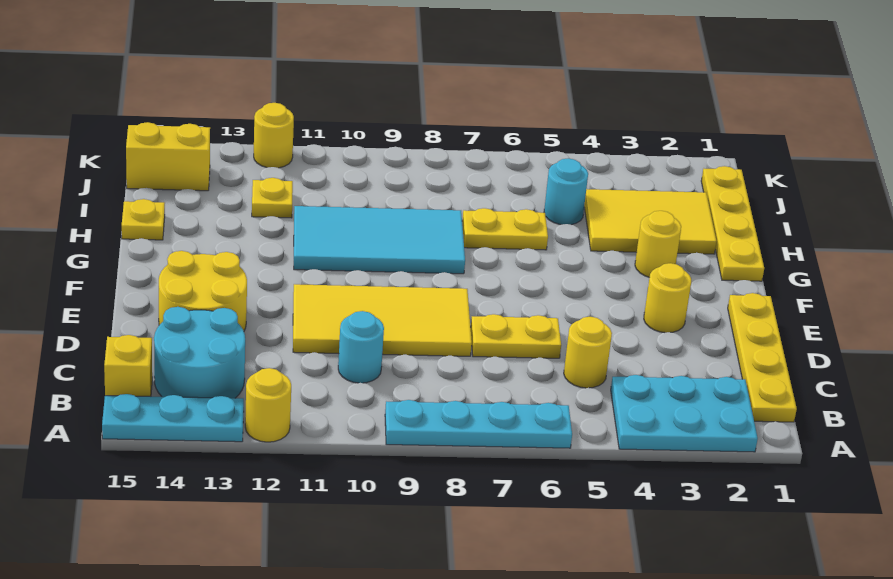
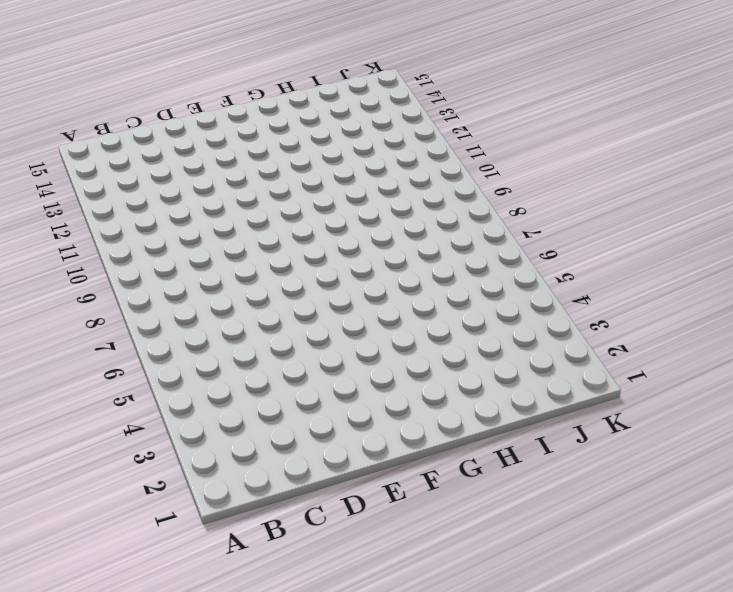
none -> cyan 2x3 plate [611,375,758,452]
none -> cyan 1x4 plate [385,400,572,448]
none -> yellow 1x1 round brick [245,368,291,442]

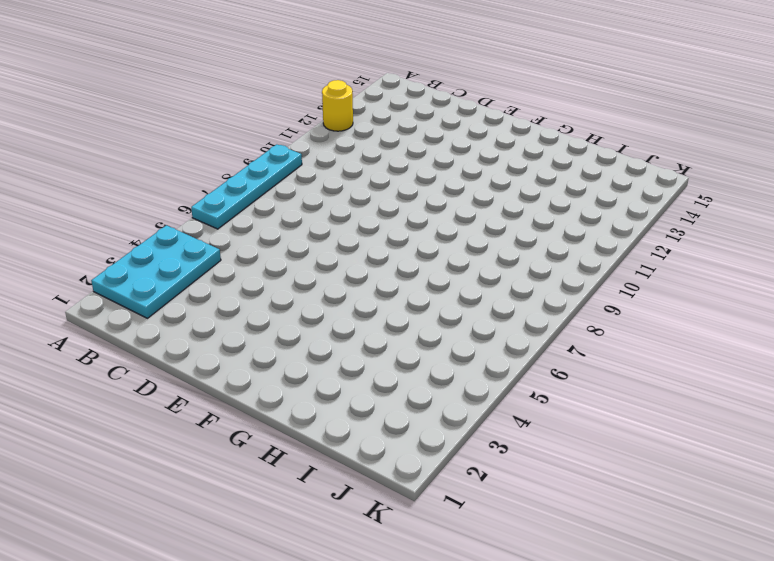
none -> cyan 1x3 plate [102,394,244,442]
none -> yellow 1x4 plate [728,293,797,422]
none -> cyan 2x2 round brick [154,307,245,398]

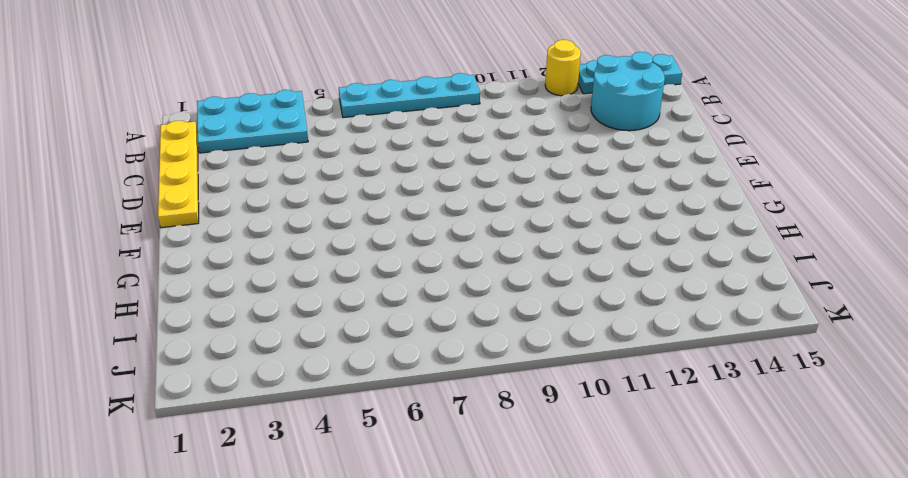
none -> yellow 1x1 brick [104,335,152,397]
none -> yellow 1x1 round brick [564,317,612,388]
none -> cyan 1x1 round brick [338,311,384,383]

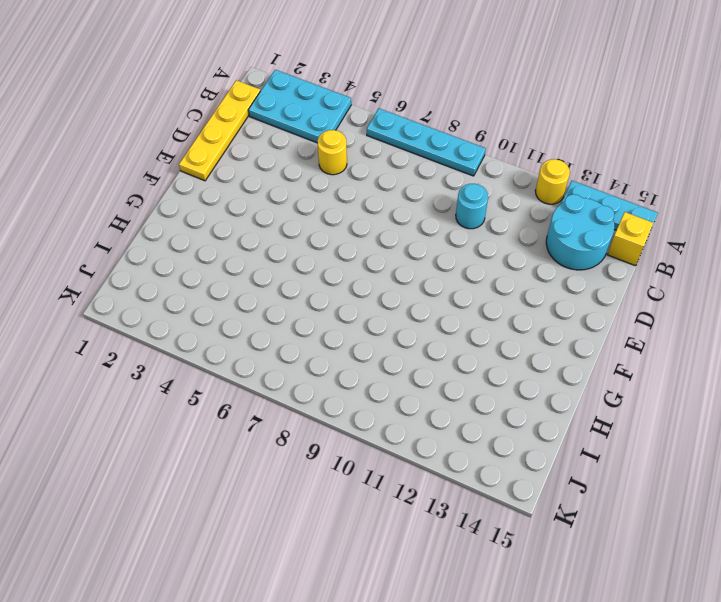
none -> yellow 1x2 plate [471,314,561,358]
none -> yellow 2x4 tile [293,284,472,356]
none -> yellow 2x2 round brick [159,251,247,331]

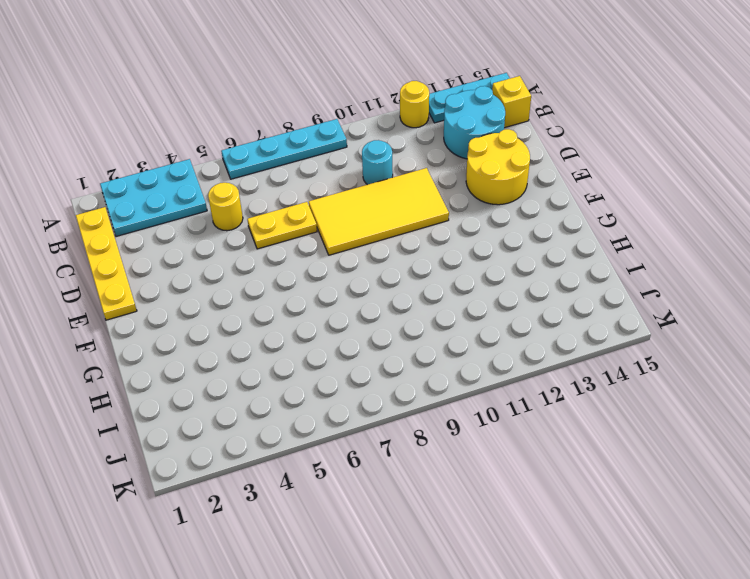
none -> yellow 1x1 round brick [644,263,691,333]
none -> yellow 1x4 plate [701,166,764,281]
none -> yellow 1x1 round brick [635,211,681,277]

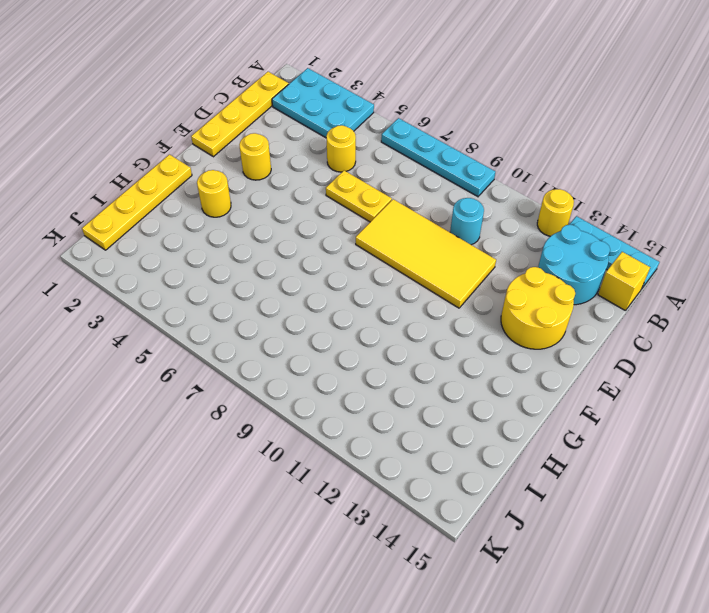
none -> cyan 2x4 tile [294,206,465,274]
none -> yellow 2x3 tile [584,189,717,254]
none -> yellow 1x2 plate [462,208,548,250]

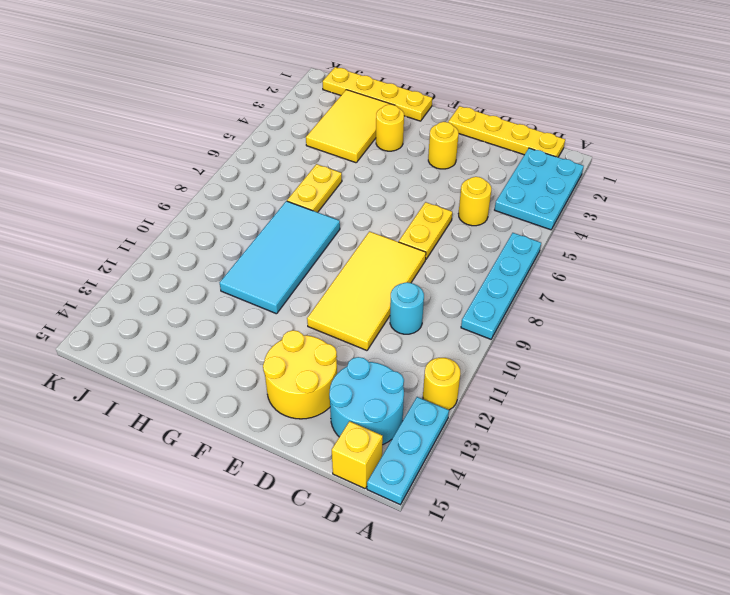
none -> yellow 1x1 plate [122,199,165,240]
none -> cyan 1x1 round brick [544,158,588,225]
none -> yellow 1x1 plate [252,178,293,218]

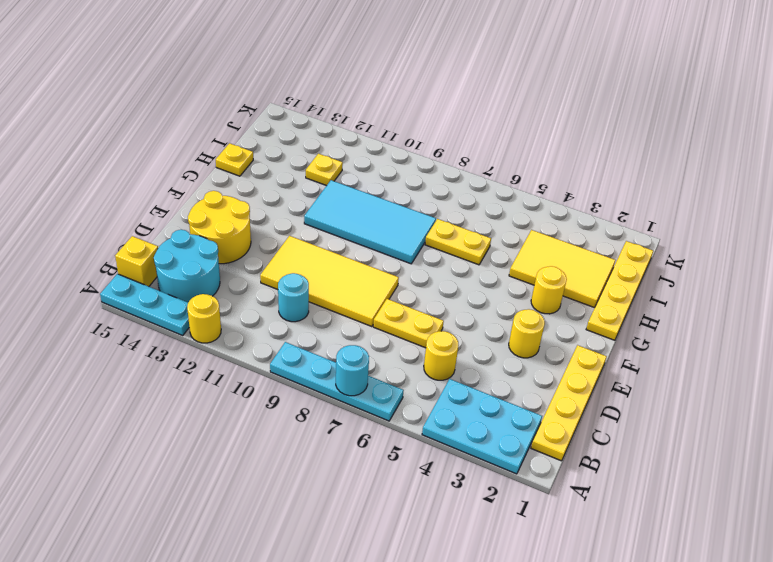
cyan 1x1 round brick [336,345,369,396] -> cyan 1x1 round brick moved to [544,158,588,225]
none -> yellow 1x2 brick [126,122,210,191]
none -> yellow 1x1 round brick [254,103,294,168]

